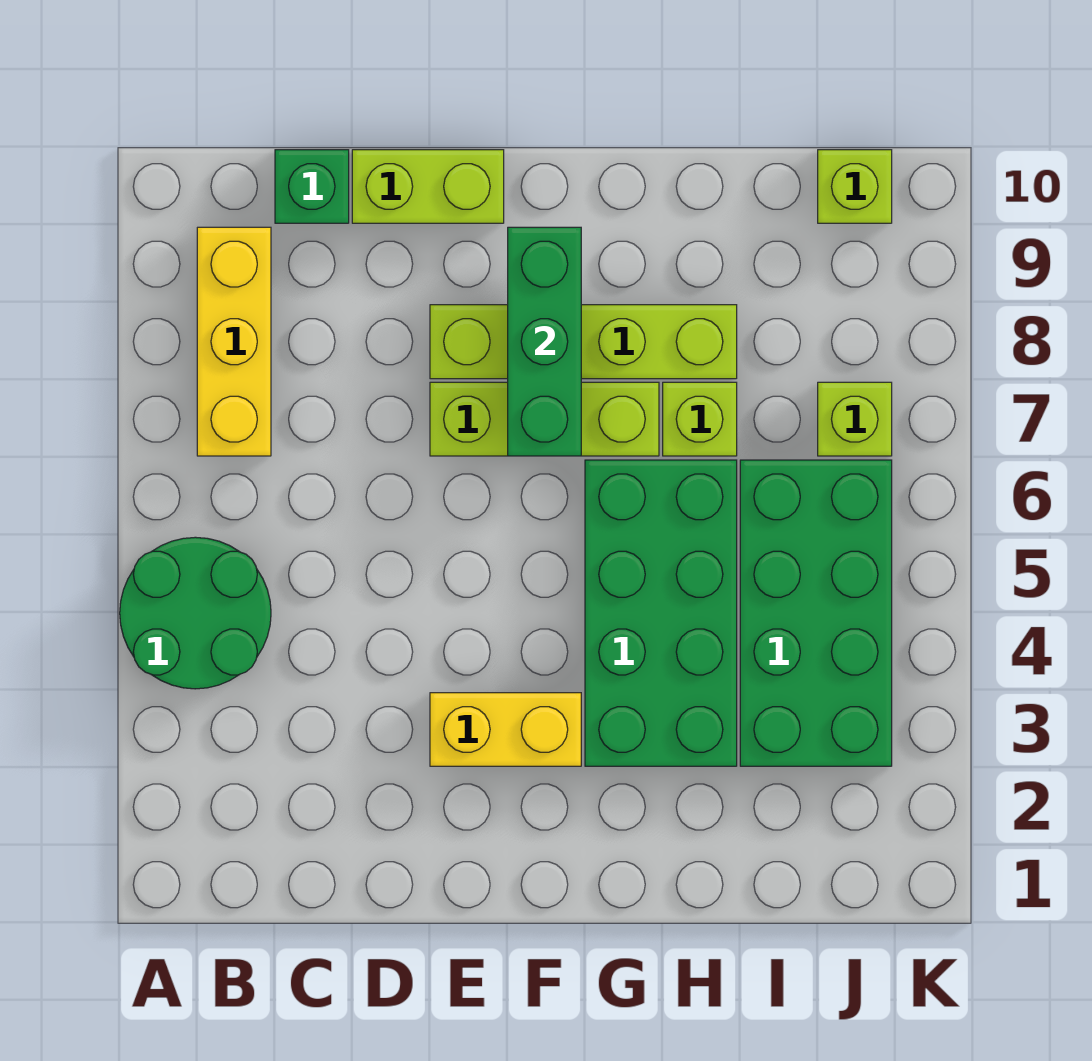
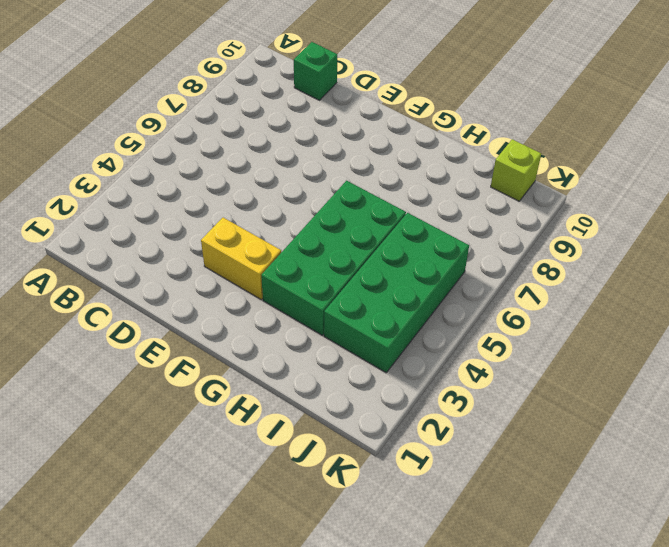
none -> green 2x2 round brick [120,537,271,689]
none -> yellow 1x3 brick [197,227,271,456]
none -> lime 1x2 brick [352,150,504,223]

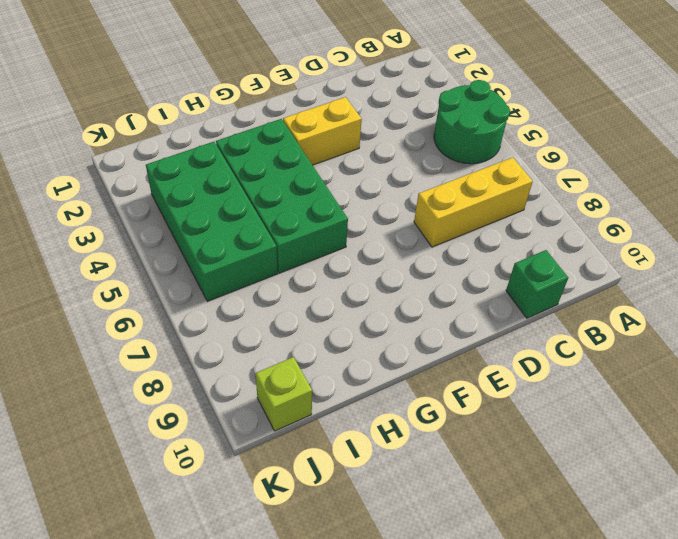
yellow 1x3 brick [414,157,533,247] -> yellow 1x3 brick turned to [197,227,271,456]
none -> lime 1x2 brick [352,150,504,223]
none -> lime 1x3 brick [430,382,659,456]
none -> lime 1x4 brick [430,305,737,379]

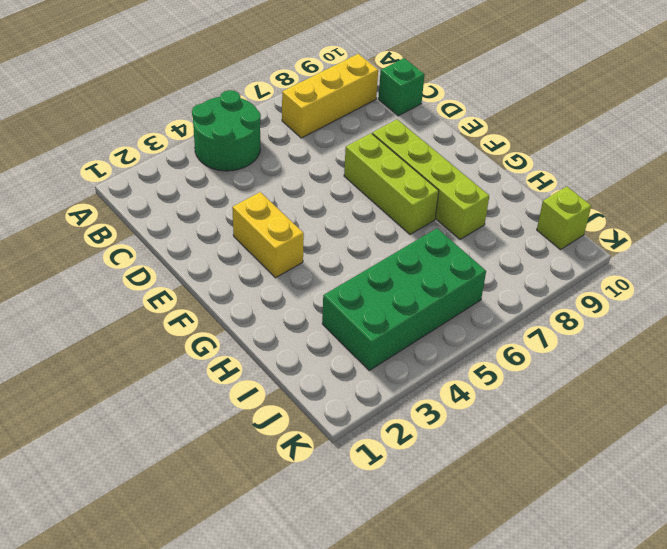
none -> lime 1x2 brick [352,150,504,223]
none -> green 2x4 brick [585,460,737,766]
none -> lime 1x1 brick [663,382,737,456]

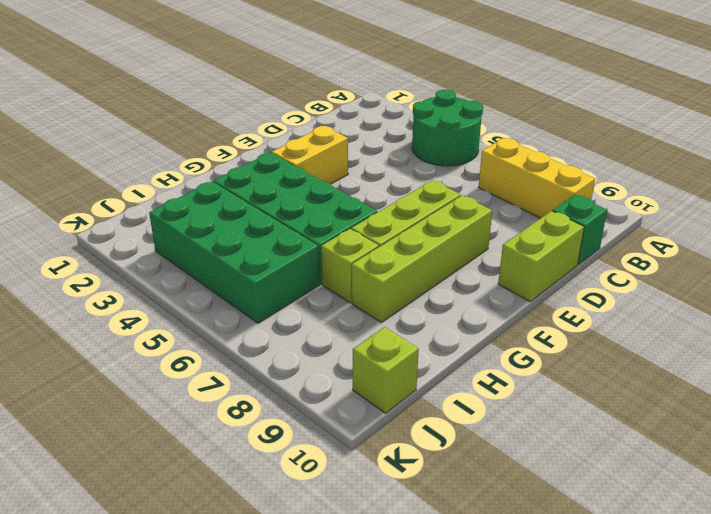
none -> lime 1x1 brick [818,382,892,456]
none -> green 1x3 brick [508,227,581,456]

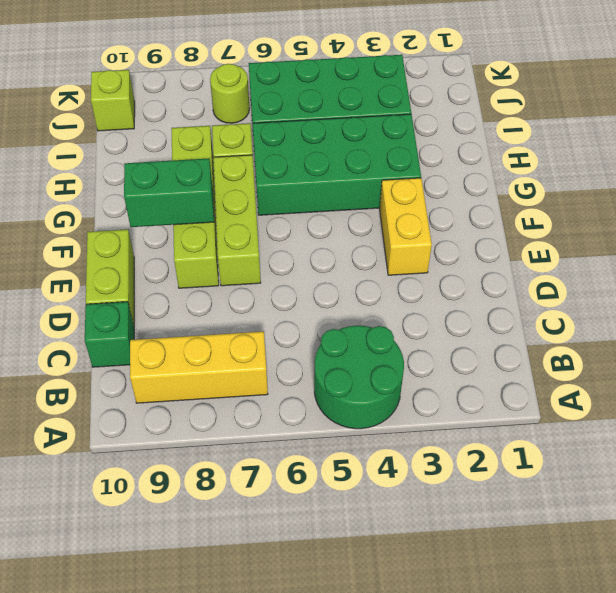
green 1x2 brick [124,158,214,227] -> green 1x3 brick [508,227,581,456]
lime 1x1 round brick [210,64,249,123] -> lime 1x1 brick [818,382,892,456]

